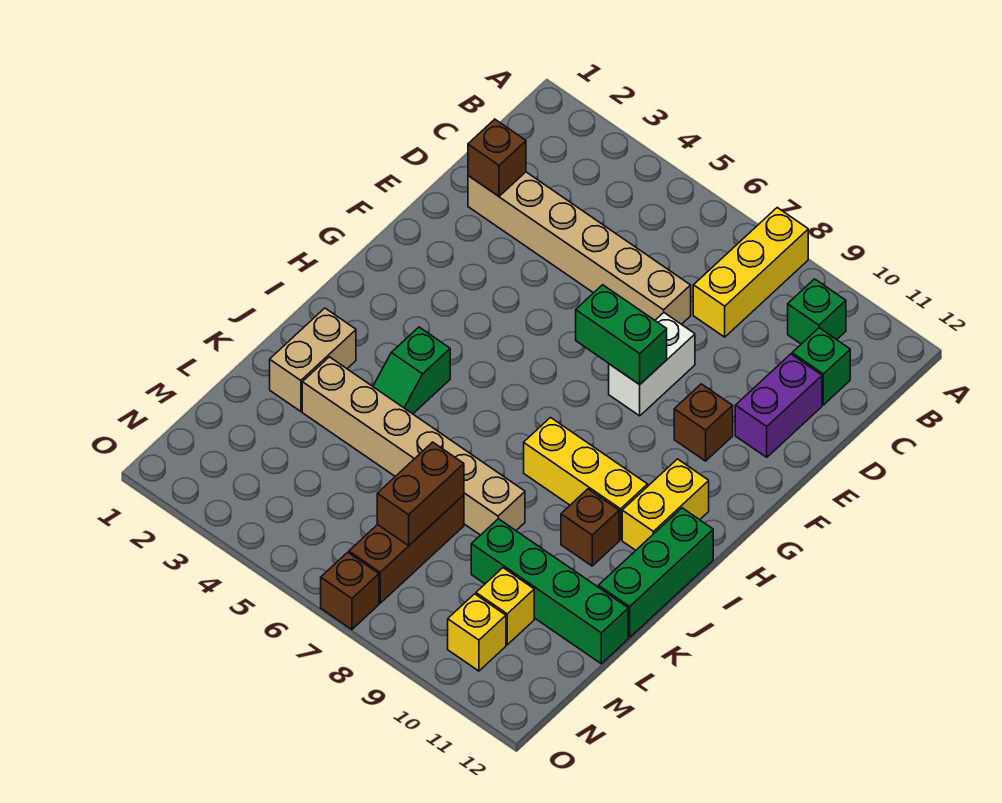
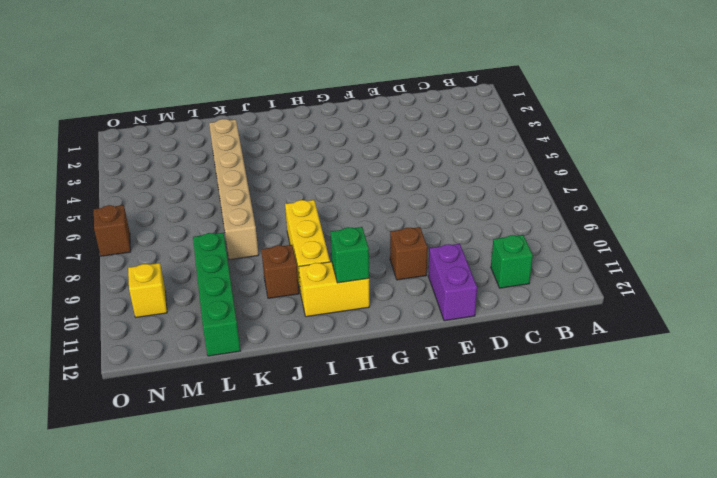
purple 1x2 brick [428,244,477,321] -> purple 1x2 brick turned to [735,354,822,457]
green 1x1 brick [330,227,369,283] -> green 1x1 brick moved to [788,279,846,344]
none -> yellow 1x3 brick [693,208,808,337]
none -> tan 1x6 brick [468,172,691,324]
none -> white 1x2 brick [609,313,695,416]

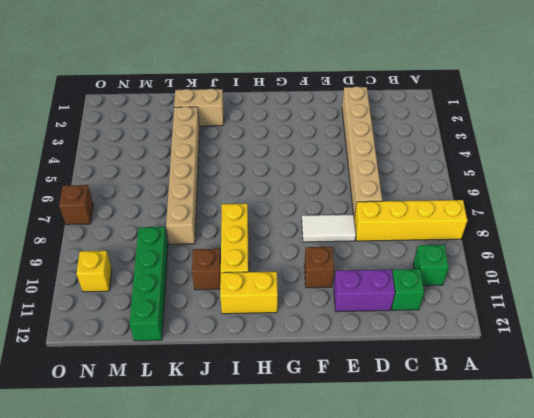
yellow 1x4 brick [354,200,468,241] -> yellow 1x3 brick [693,208,808,337]
white 1x2 tile [302,215,356,242] -> white 1x2 brick [609,313,695,416]
none -> green 1x2 slope [373,327,450,414]
none -> green 1x3 brick [598,508,713,637]
none -> brown 1x3 brick [349,495,464,603]

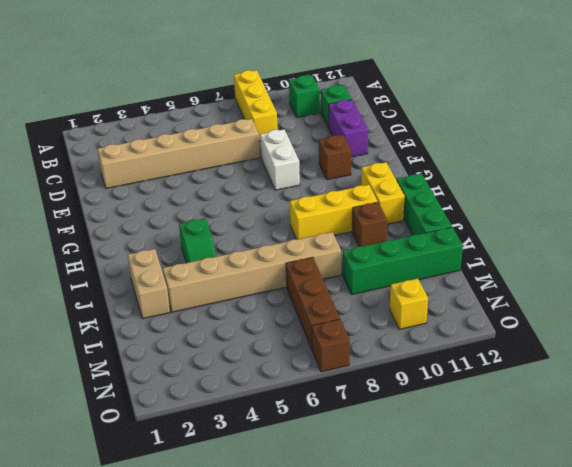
none -> yellow 1x1 brick [476,568,534,645]
none -> brown 1x1 brick [468,119,526,196]
none -> green 1x2 brick [576,285,667,385]

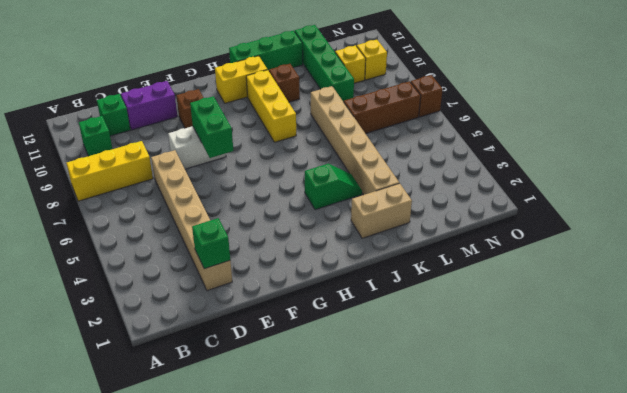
green 1x1 brick [192,218,230,269] -> brown 1x1 brick [468,119,526,196]
none -> brown 1x2 brick [377,442,464,546]

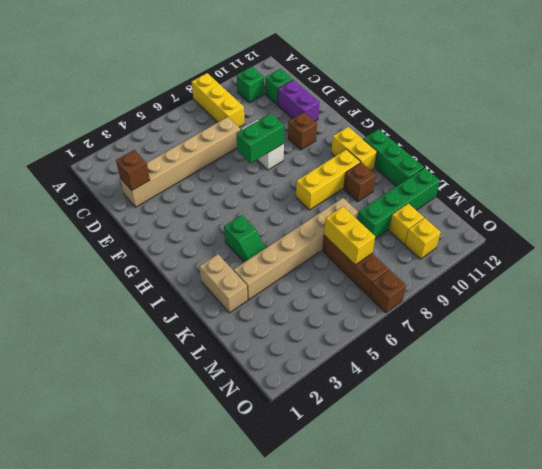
yellow 1x2 brick [324,207,375,265] -> brown 1x2 brick [377,442,464,546]

